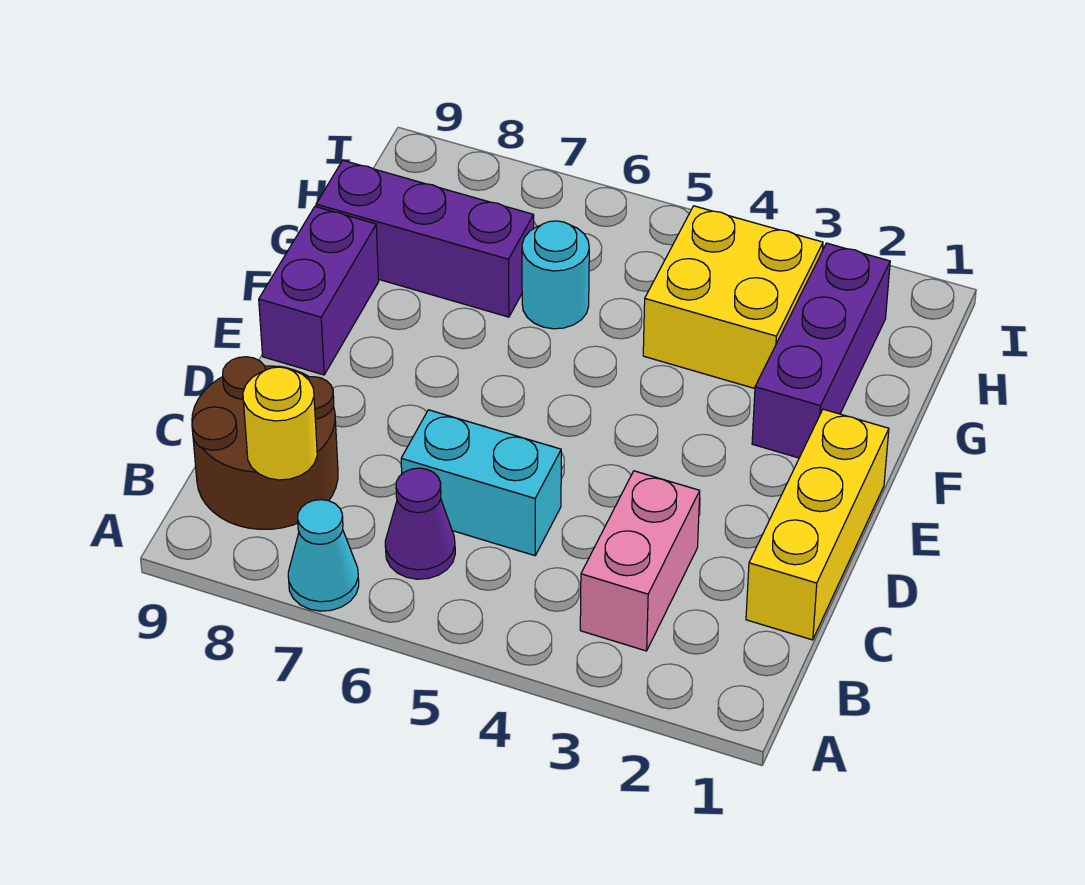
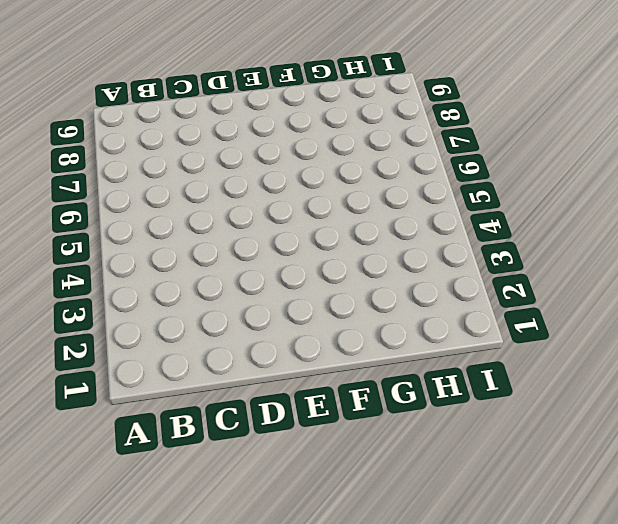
none -> cyan 1x1 cone [288,500,359,611]
none -> pink 1x2 brick [580,471,700,651]
none -> purple 1x1 cone [385,468,455,579]

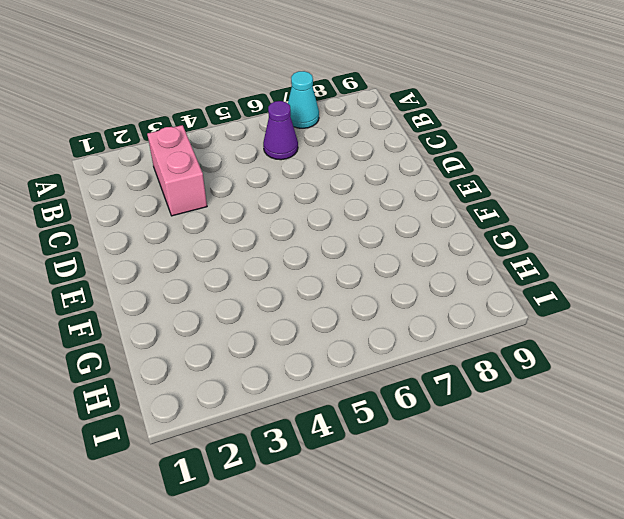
none -> brown 2x2 round brick [192,357,338,529]
none -> yellow 1x3 brick [746,409,889,640]
none -> cyan 1x2 brick [401,410,561,556]

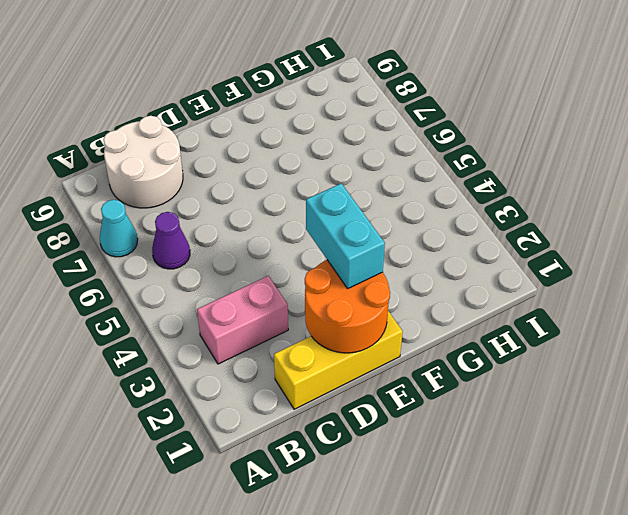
white 2x2 round brick [103,116,183,208] -> brown 2x2 round brick [192,357,338,529]
orange 2x2 round brick [305,260,390,353] -> none
cyan 1x2 brick [306,183,385,288] -> cyan 1x2 brick moved to [401,410,561,556]
none -> purple 1x2 brick [259,207,379,375]
none -> purple 1x3 brick [752,243,890,458]
none -> yellow 2x2 brick [643,206,823,388]

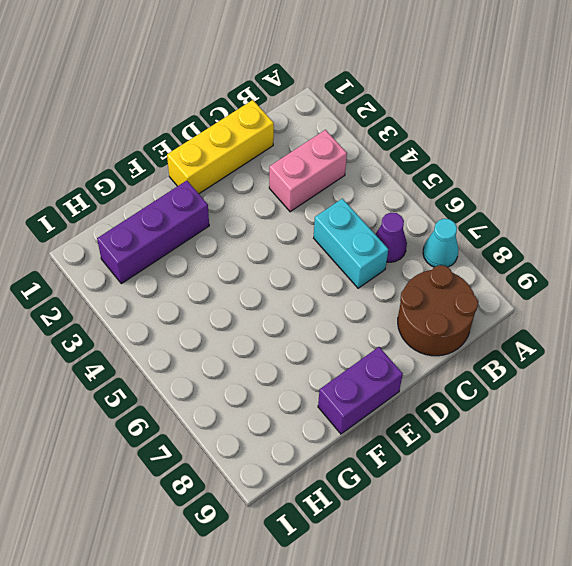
none -> yellow 2x2 brick [643,206,823,388]
none -> cyan 1x1 round brick [522,221,589,329]
none -> purple 1x3 brick [316,160,534,317]

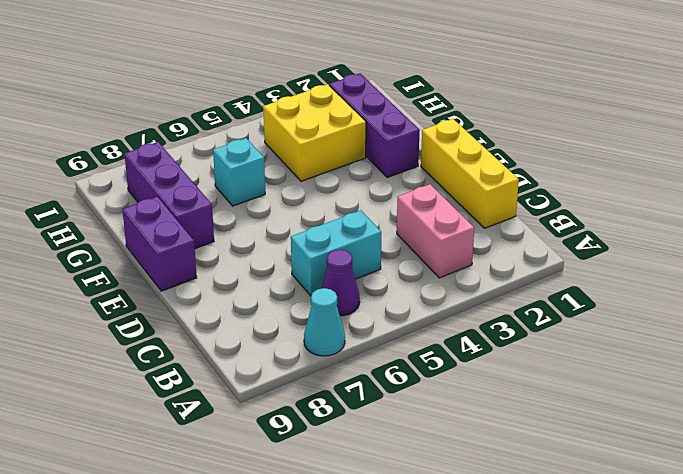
purple 1x3 brick [124,142,214,248] -> purple 1x3 brick turned to [316,160,534,317]
cyan 1x1 brick [213,138,265,206] -> cyan 1x1 round brick [522,221,589,329]
none -> brown 2x2 round brick [192,357,338,529]
none -> yellow 1x1 round brick [243,367,317,480]

